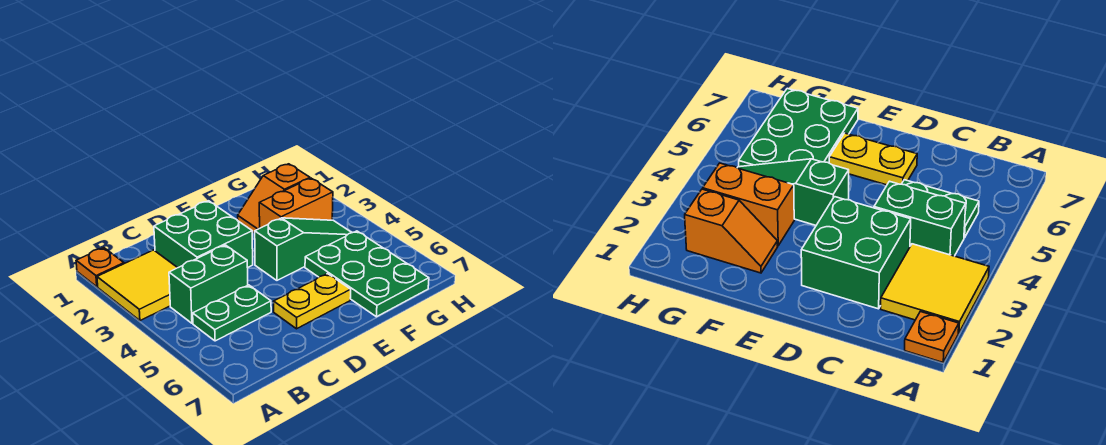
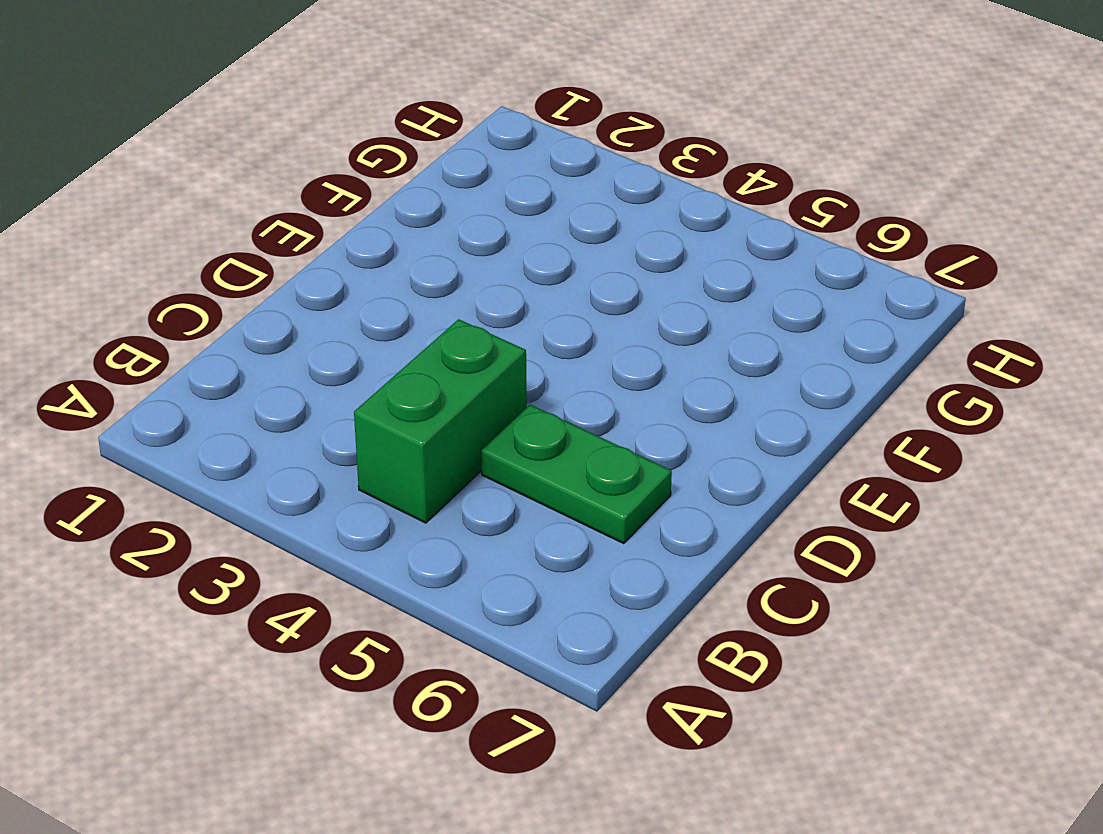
green 1x2 plate [481,405,672,544] -> green 1x2 plate turned to [193,285,271,341]
none -> orange 1x1 plate [76,248,124,287]
none -> yellow 2x2 tile [97,250,177,321]

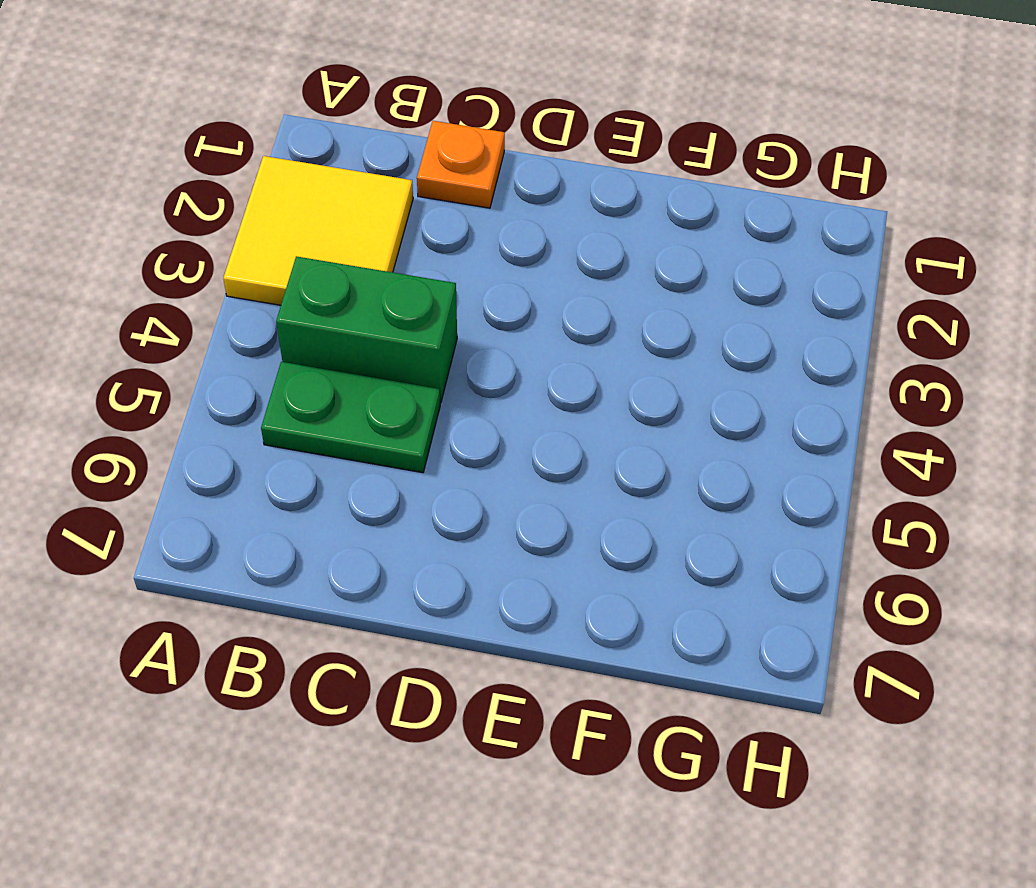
orange 1x1 plate [417,121,505,208] -> orange 1x1 plate moved to [76,248,124,287]
none -> green 2x2 brick [154,201,253,268]
none -> yellow 1x2 plate [274,274,351,329]

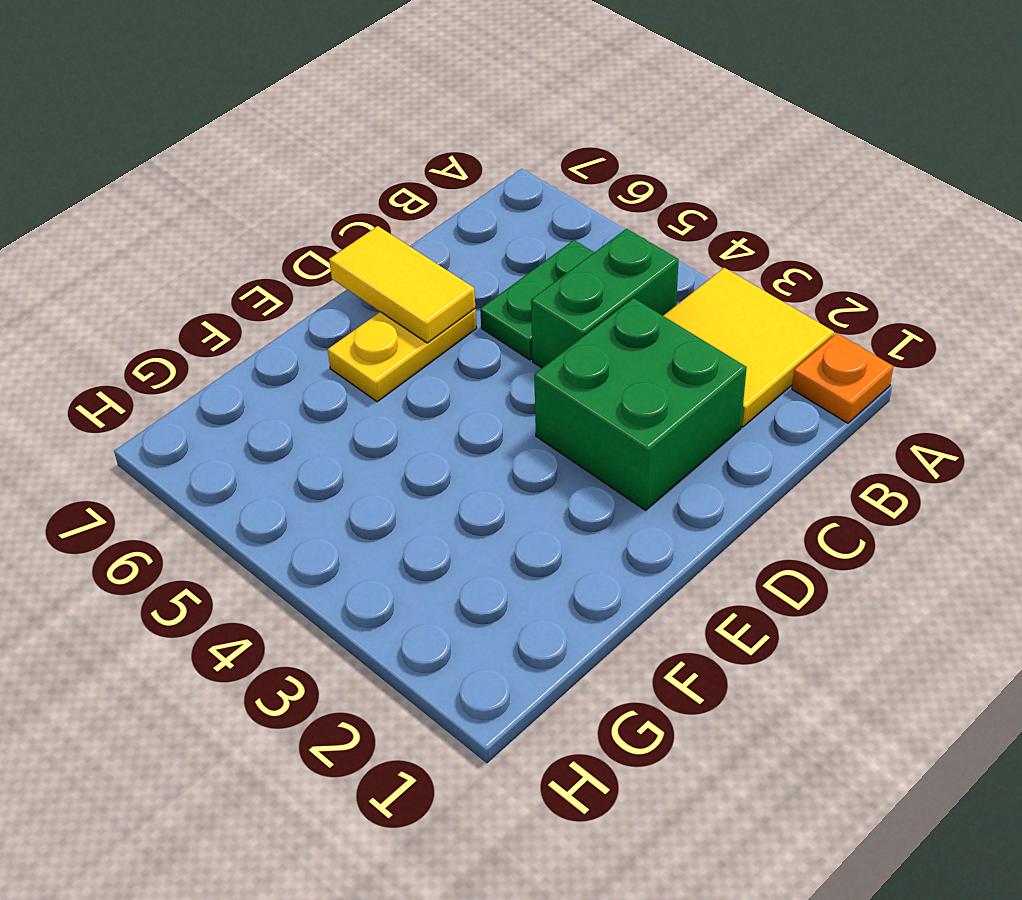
yellow 1x2 tile [329,226,475,343] -> none
none -> green 1x3 slope [255,218,352,280]
none -> orange 1x2 slope [238,164,310,233]

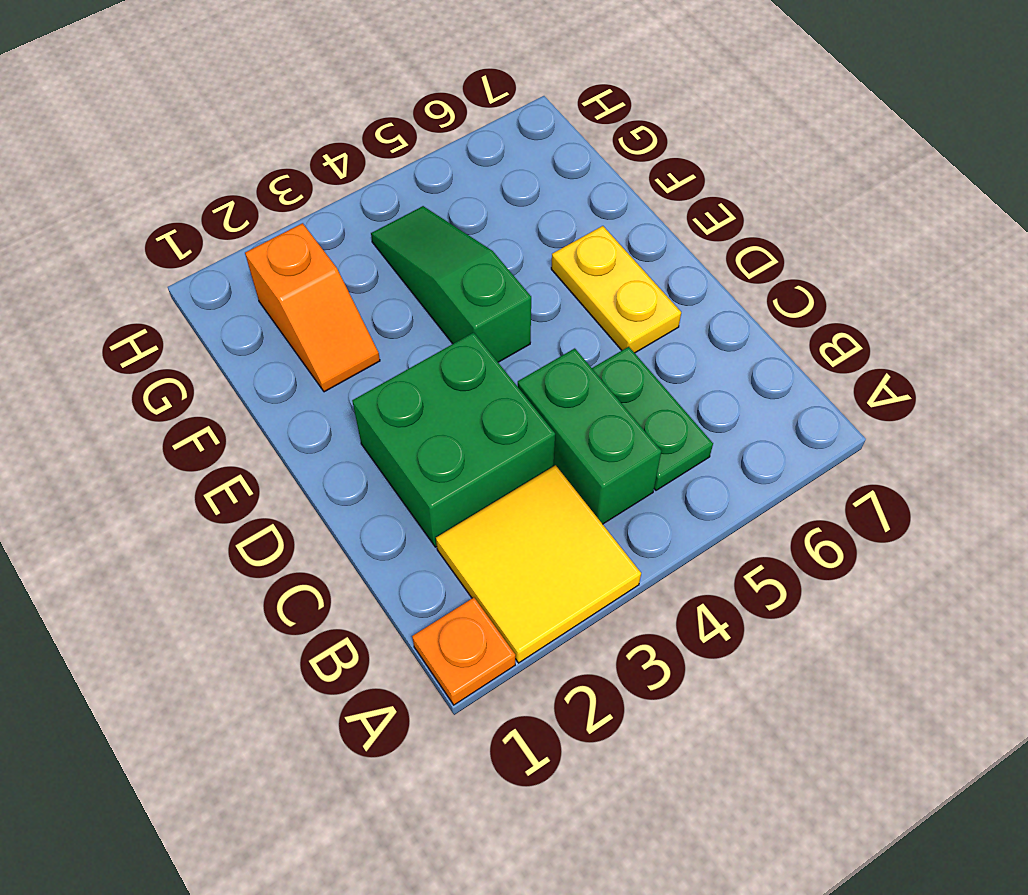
none -> orange 1x2 brick [259,178,333,228]
none -> green 2x3 plate [305,231,429,317]

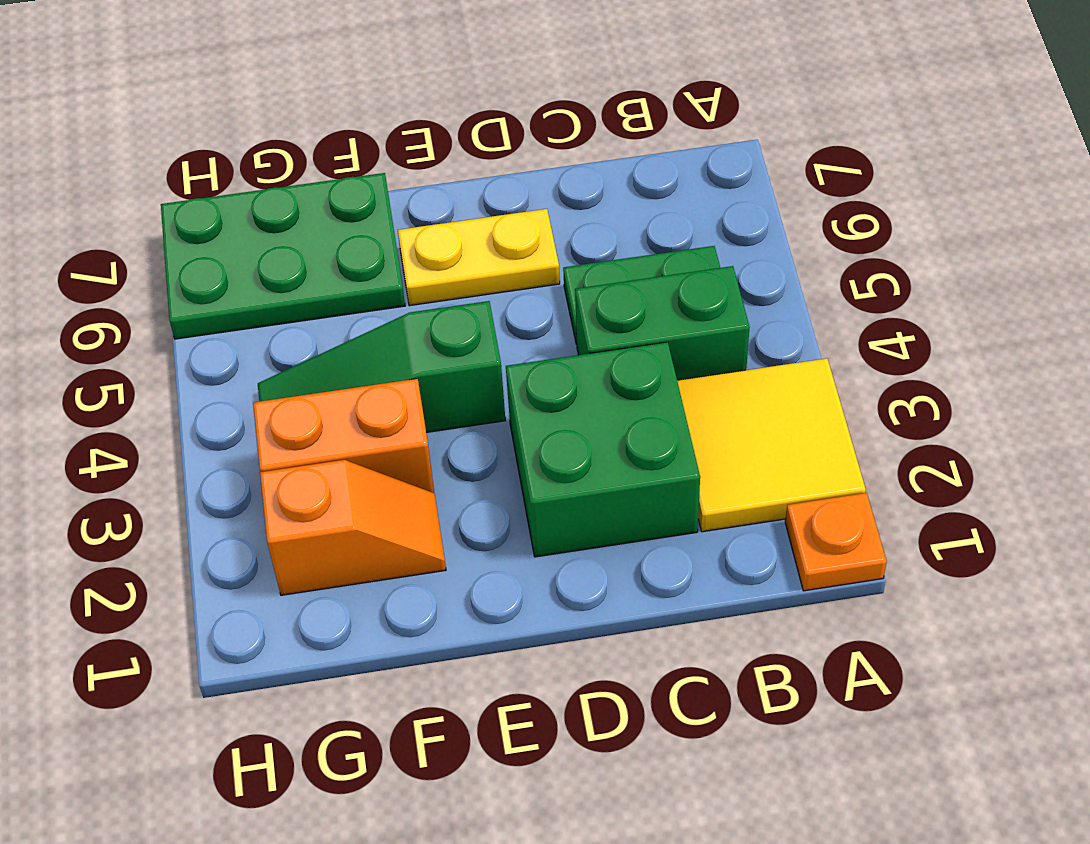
green 2x3 plate [161,173,405,339] -> green 2x3 plate turned to [305,231,429,317]

